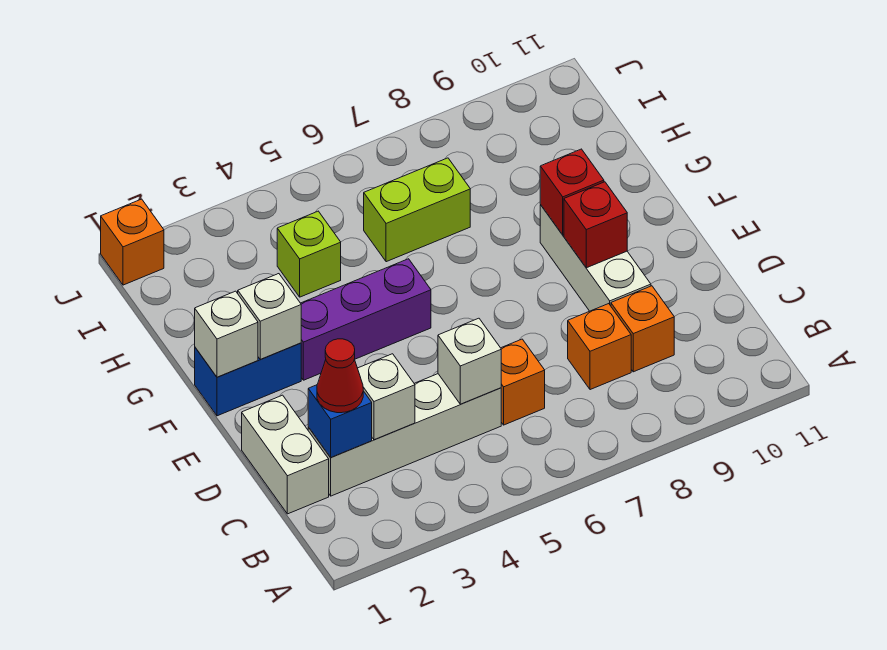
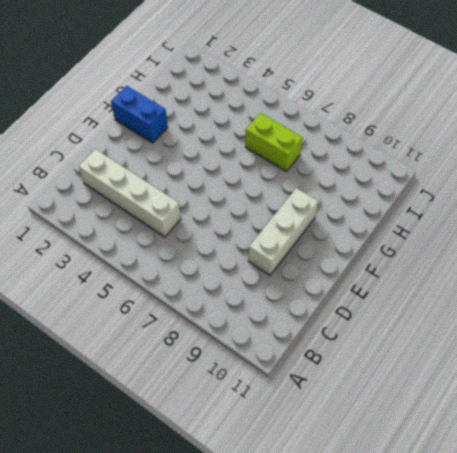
none -> white 1x2 brick [242,395,329,514]
none -> orange 1x1 brick [501,339,545,425]
none -> orange 1x1 brick [568,304,631,390]

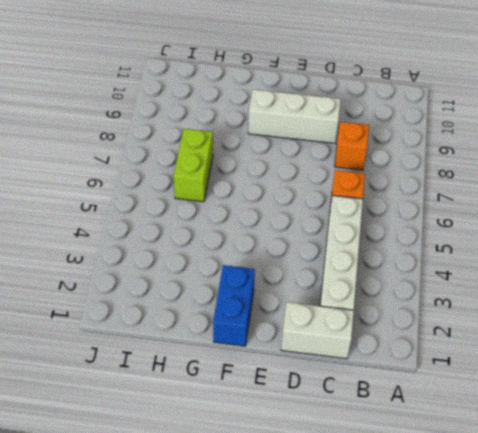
none -> orange 1x1 brick [611,286,674,372]
none -> purple 1x3 brick [301,259,431,380]
none -> lime 1x1 brick [277,211,341,297]

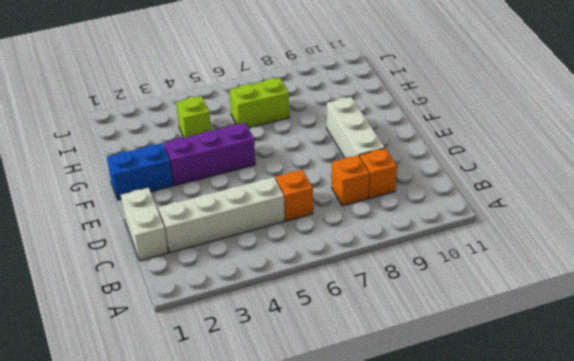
none -> orange 1x1 brick [101,199,164,285]
none -> blue 1x1 brick [308,385,372,457]
none -> white 1x1 brick [358,354,415,440]

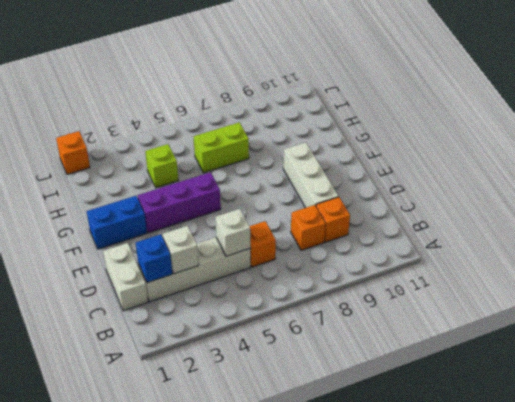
none -> red 1x1 brick [564,182,627,268]
none -> white 1x1 brick [195,291,258,377]
none -> white 1x1 brick [238,274,301,360]

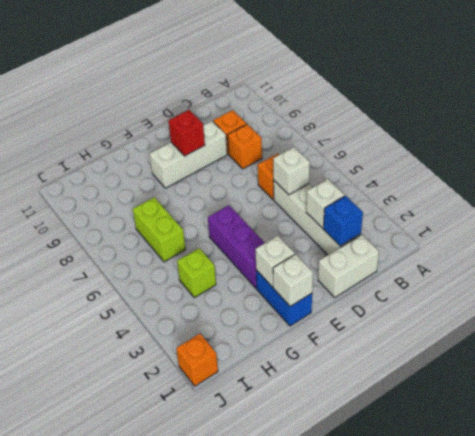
none -> red 1x1 brick [540,149,604,235]
none -> red 1x1 cone [317,339,363,413]

